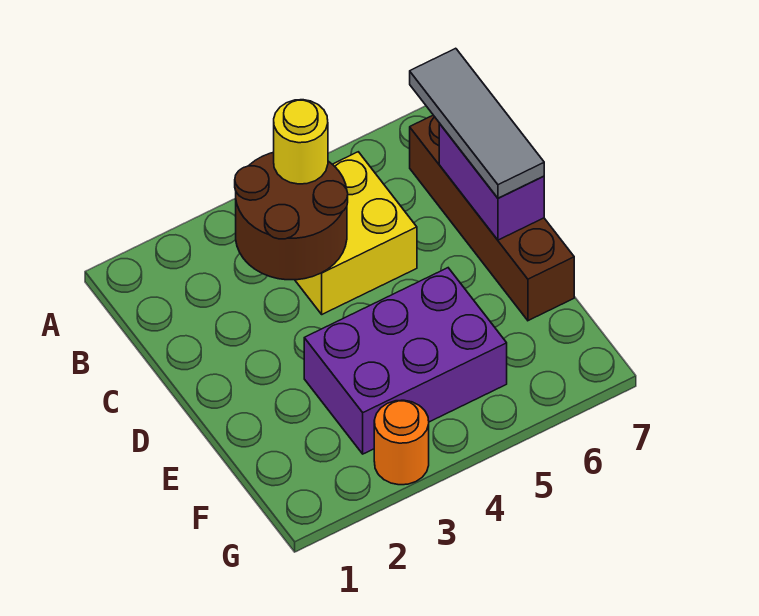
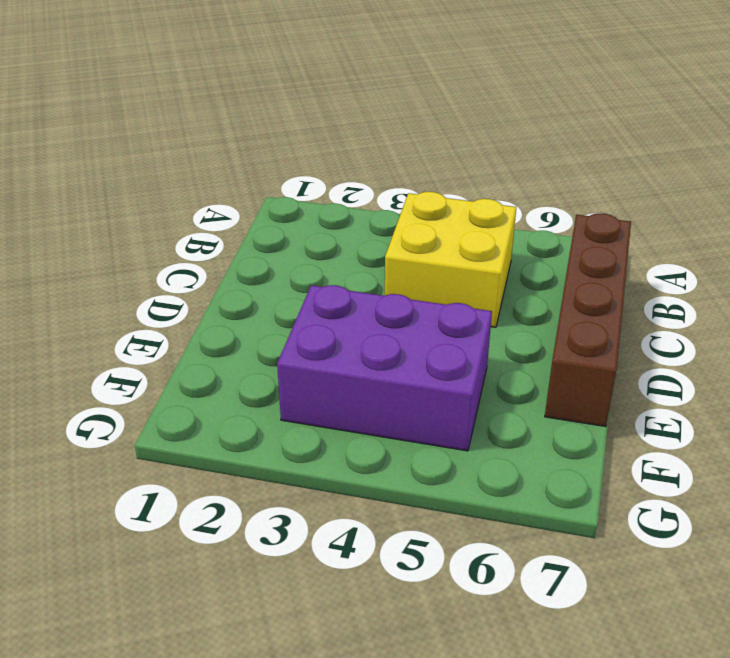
none -> orange 1x1 round brick [374,400,429,485]
none -> brown 2x2 round brick [235,152,348,280]

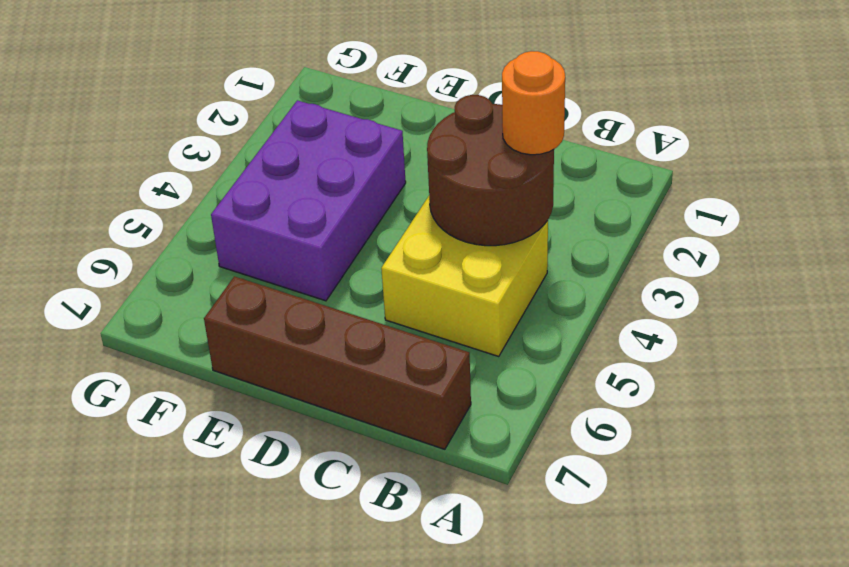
orange 1x1 round brick [502,51,565,155] -> orange 1x1 round brick moved to [374,400,429,485]
none -> purple 1x2 brick [439,124,544,240]
none -> yellow 1x1 round brick [274,100,328,184]

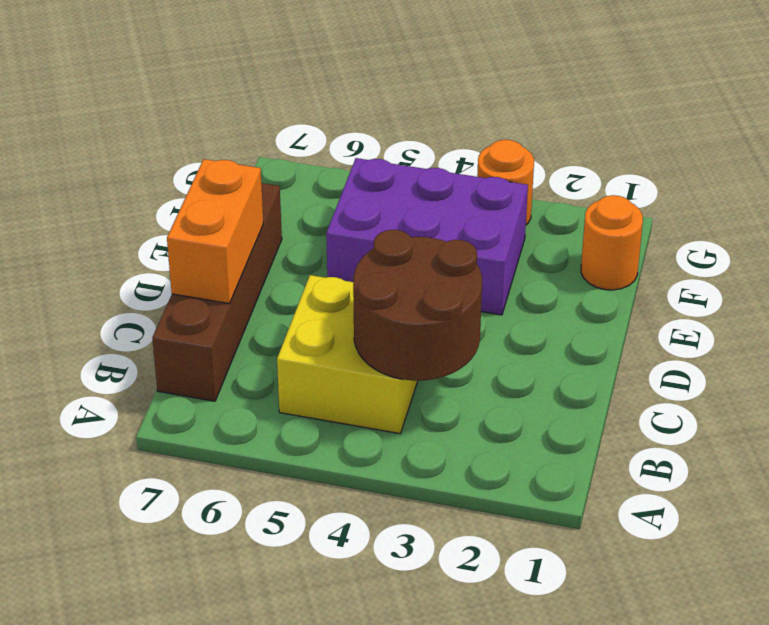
orange 1x2 brick [167,159,263,304] -> purple 1x2 brick [439,124,544,240]
orange 1x1 round brick [581,195,643,290] -> none
none -> yellow 1x1 round brick [274,100,328,184]
none -> grey 1x3 tile [410,48,544,198]

